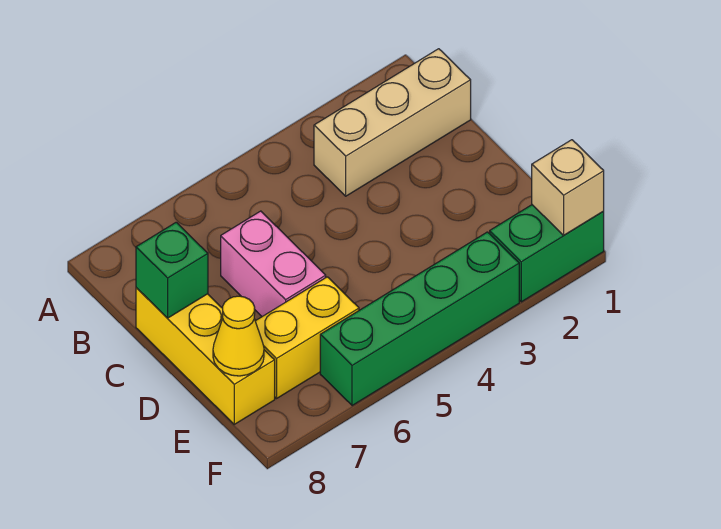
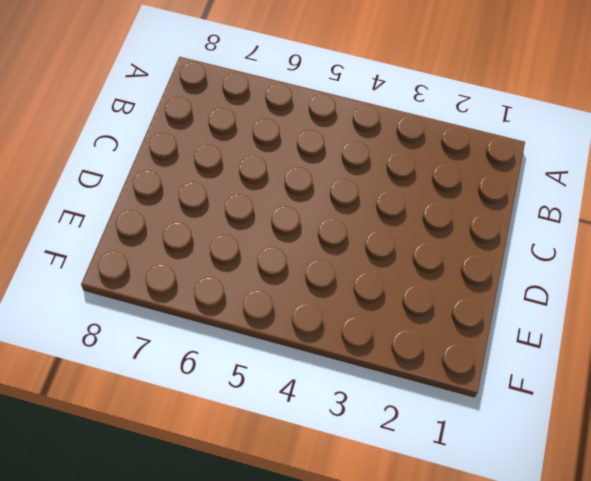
none -> tan 1x3 brick [314,49,471,196]
none -> pink 1x2 brick [221,211,326,316]

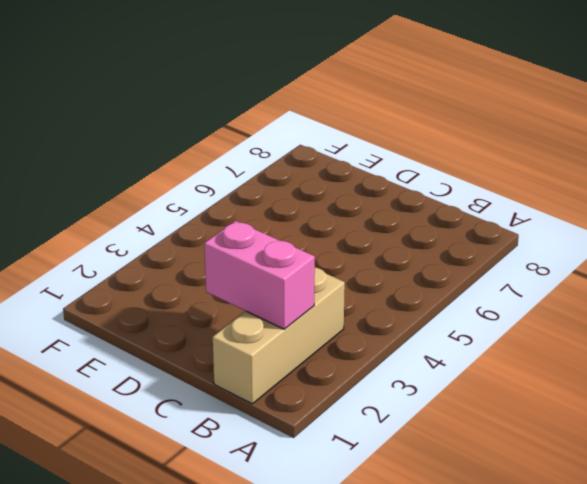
pink 1x2 brick [204,221,315,329] -> pink 1x2 brick moved to [221,211,326,316]
none -> yellow 1x3 brick [136,288,275,424]
none -> yellow 1x2 brick [255,277,359,398]

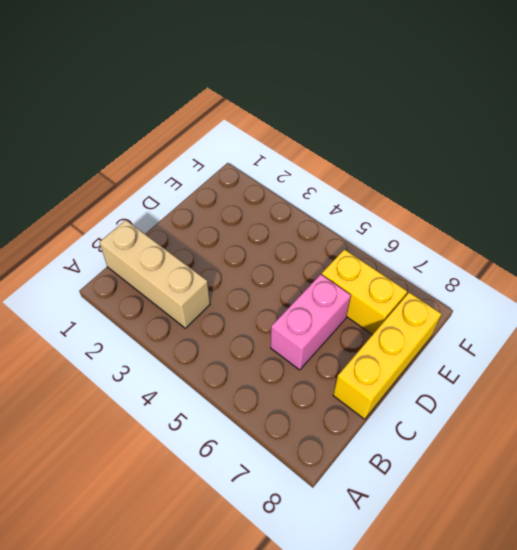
none -> green 1x2 brick [490,205,604,302]
none -> green 1x4 brick [320,232,519,406]

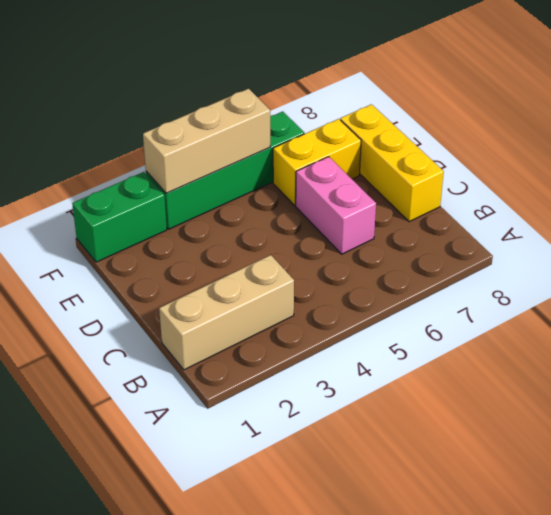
tan 1x3 brick [143,89,270,193] -> none
none -> green 1x1 brick [136,222,208,318]
none -> yellow 1x1 cone [213,296,264,376]

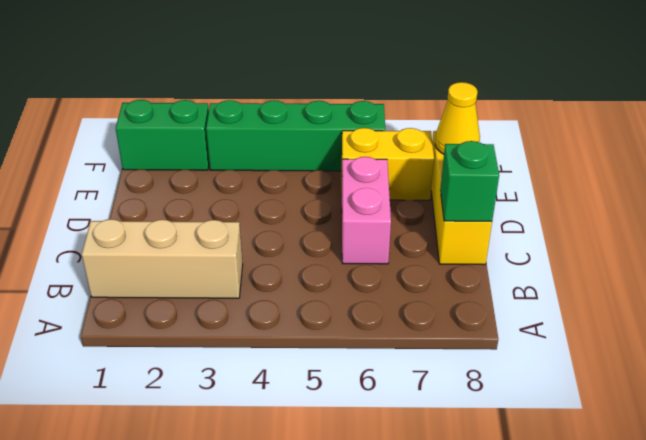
none -> tan 1x1 brick [532,140,604,235]

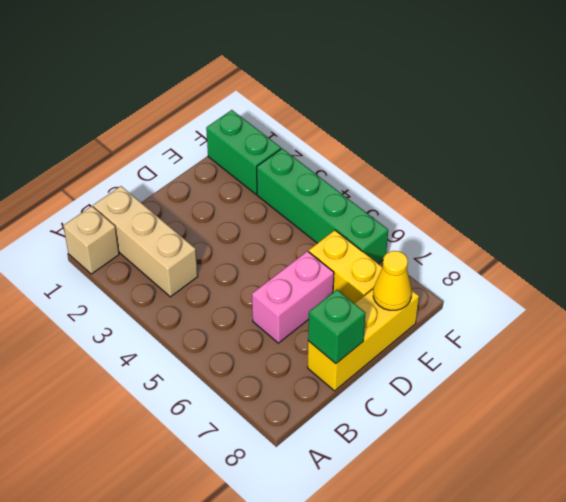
tan 1x1 brick [63,206,119,274] -> tan 1x1 brick moved to [532,140,604,235]

